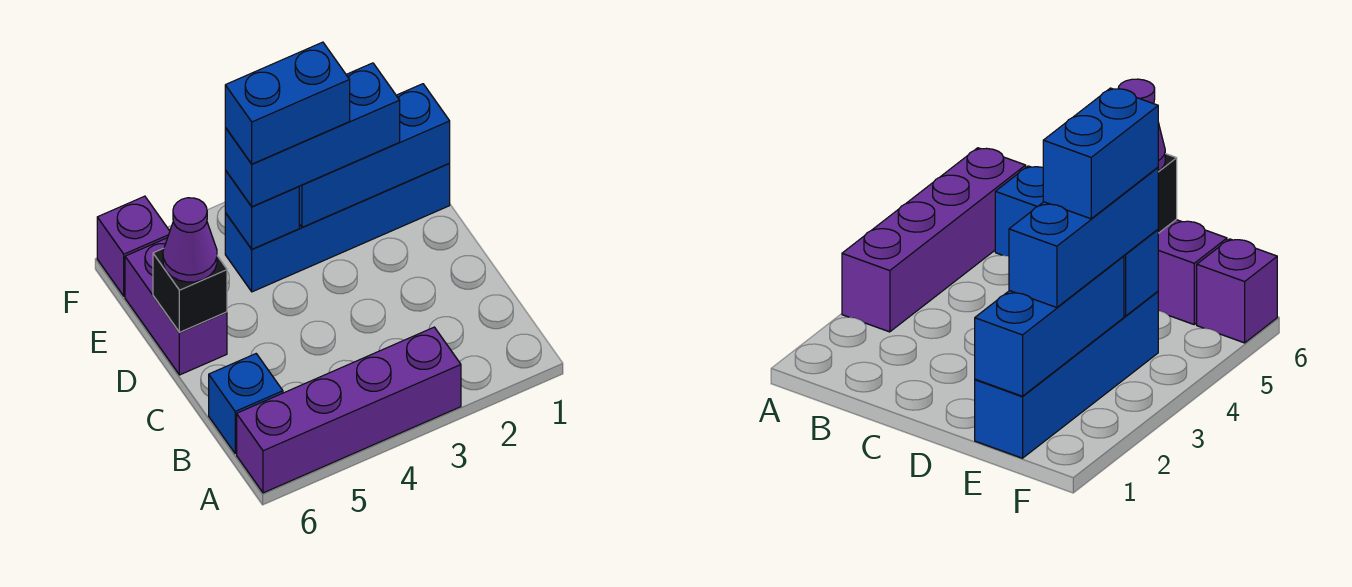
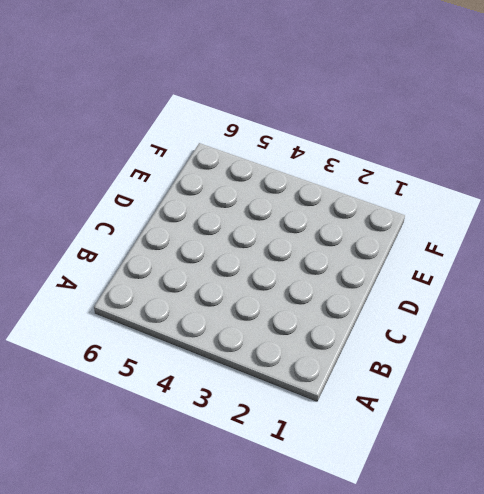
none -> purple 1x4 brick [237,327,461,493]
none -> blue 1x1 brick [209,354,283,453]

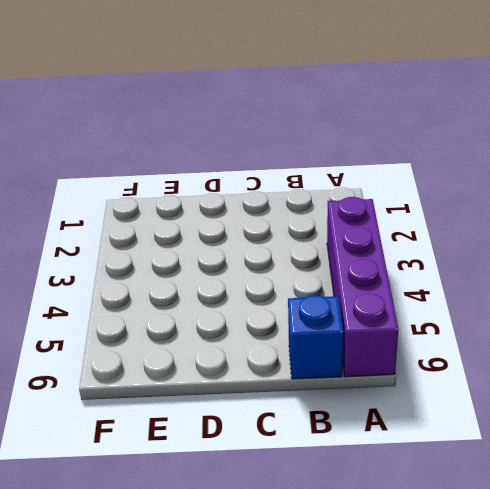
none -> purple 1x2 brick [125,238,227,375]
none -> blue 1x4 brick [225,164,450,292]

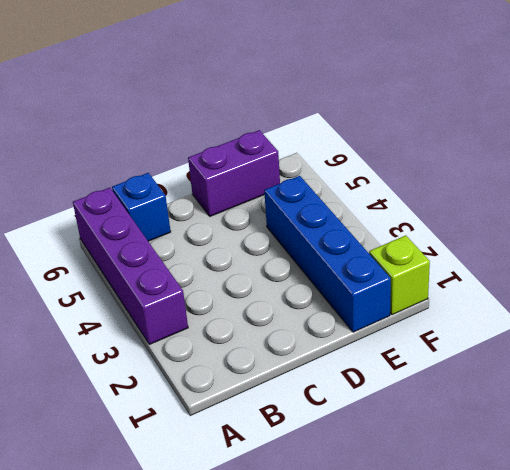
lime 1x1 brick [369,235,430,315] -> none
none -> purple 1x1 brick [97,196,170,296]
none -> black 1x1 brick [153,248,227,333]

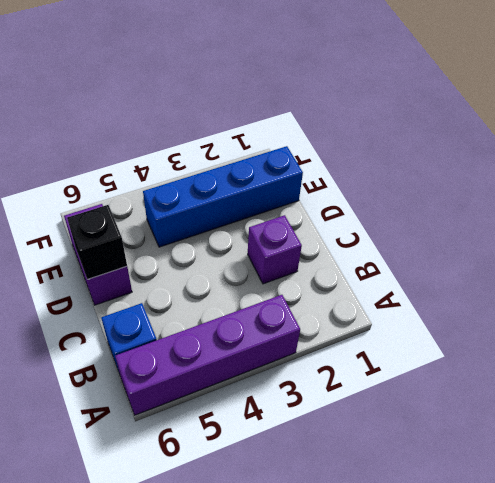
purple 1x1 brick [248,215,302,284] -> purple 1x1 brick moved to [97,196,170,296]
none -> blue 1x3 brick [299,84,450,228]
none -> blue 1x1 brick [225,170,299,249]

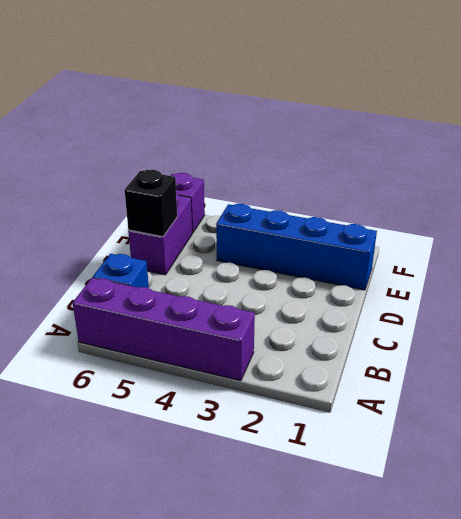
none -> blue 1x3 brick [299,84,450,228]
none -> blue 1x1 brick [225,170,299,249]

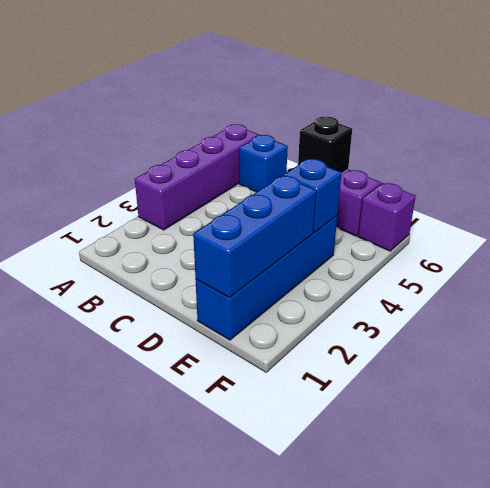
none -> purple 1x1 cone [163,198,217,282]
none -> blue 1x3 brick [225,63,400,207]

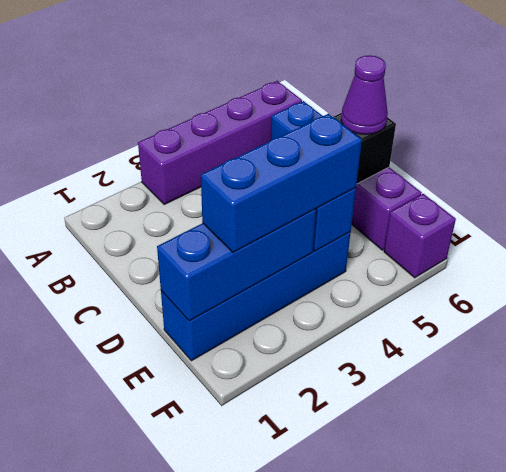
none -> blue 1x2 brick [225,42,350,164]

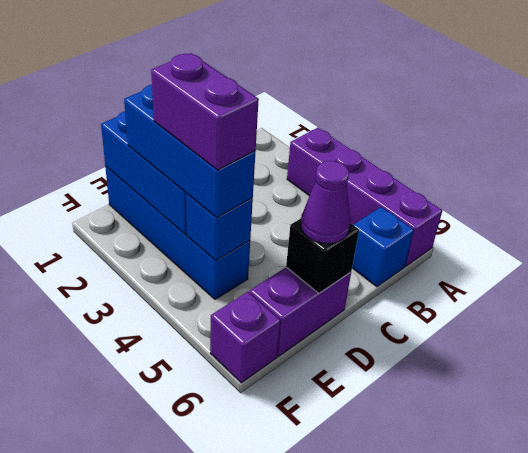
purple 1x2 brick [151,53,259,170] -> blue 1x2 brick [225,42,350,164]

